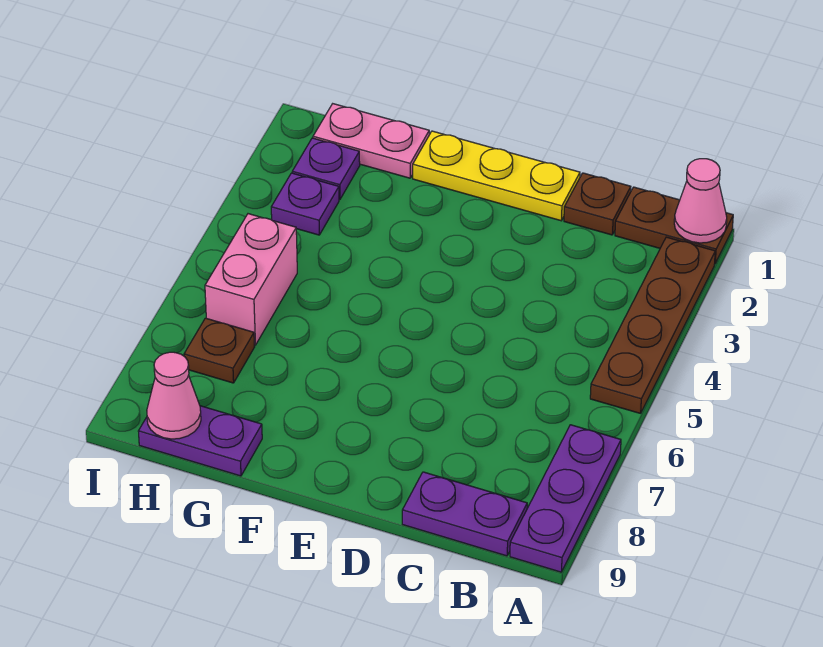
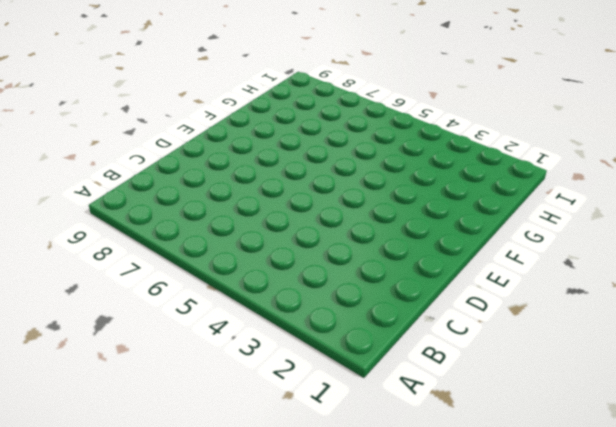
none -> brown 1x2 plate [615,187,733,263]
none -> brown 1x4 plate [590,237,715,413]
none -> purple 1x3 plate [510,425,621,572]

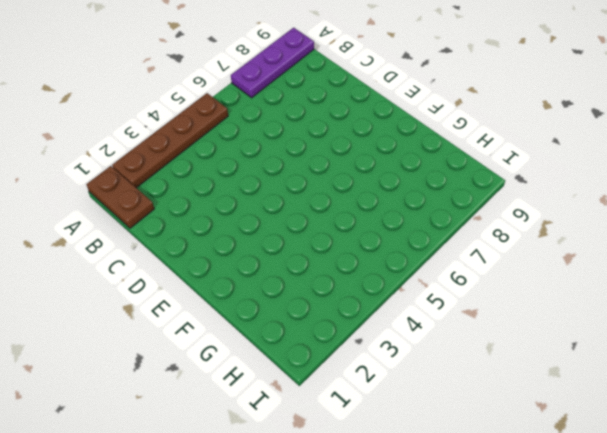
none -> purple 1x2 plate [402,472,527,556]
none -> brown 1x1 plate [564,173,631,235]
none -> yellow 1x3 plate [413,131,580,221]

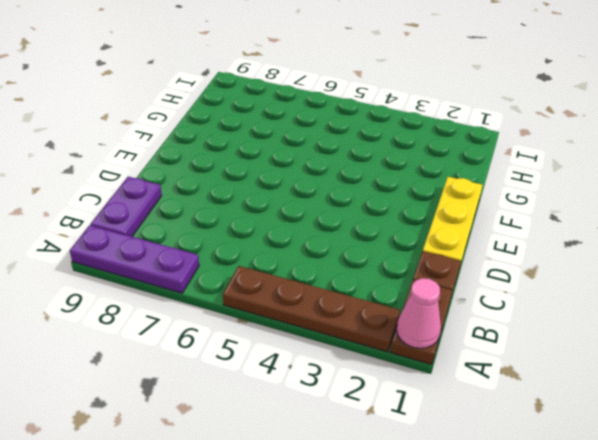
none -> pink 1x2 plate [313,104,429,178]
none -> purple 1x2 plate [138,406,262,476]
none -> purple 1x1 plate [292,138,360,199]

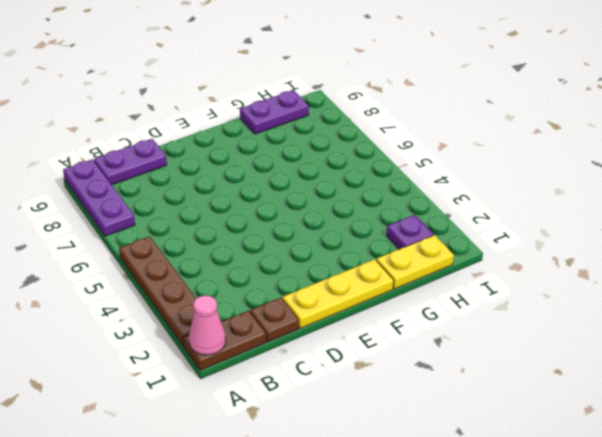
yellow 1x2 plate [376,235,454,289] -> pink 1x2 plate [313,104,429,178]
none -> purple 1x1 plate [271,173,339,235]
none -> pink 1x2 brick [205,214,297,345]
none -> brown 1x1 plate [184,318,254,383]

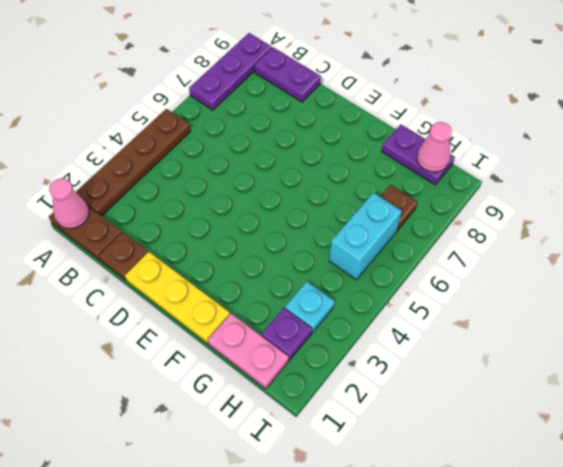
cyan 1x1 plate [285,282,335,332] -> purple 1x1 plate [271,173,339,235]
cyan 1x2 brick [329,193,402,280] -> pink 1x2 brick [205,214,297,345]

